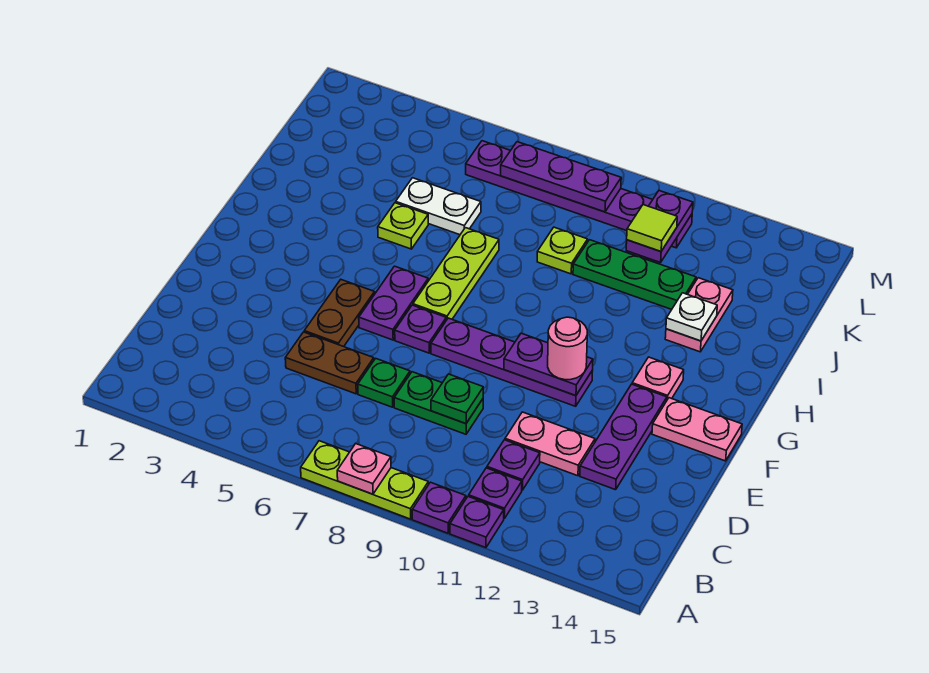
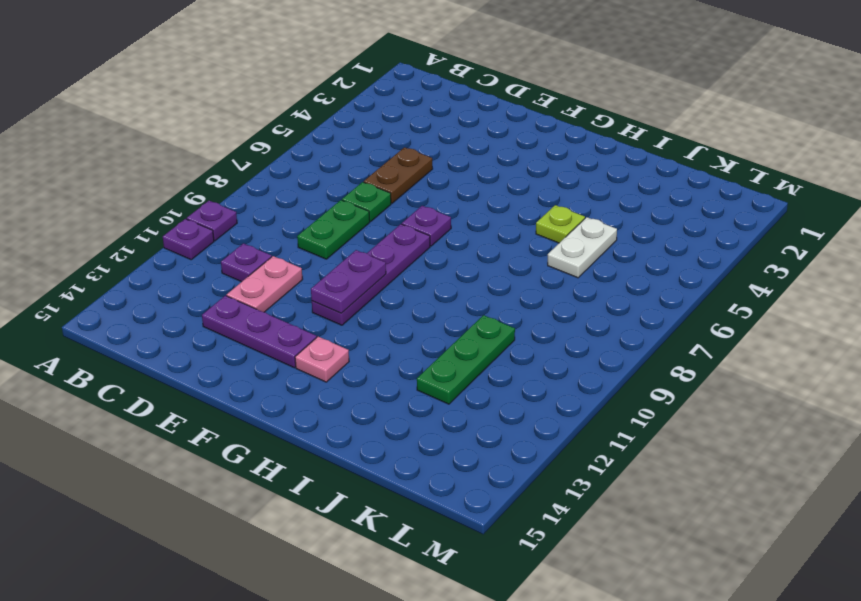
none -> lime 1x3 plate [301,441,428,519]
none -> purple 1x1 plate [469,468,522,518]
none -> brown 1x2 plate [304,280,375,347]
none -> purple 1x2 plate [359,266,428,340]

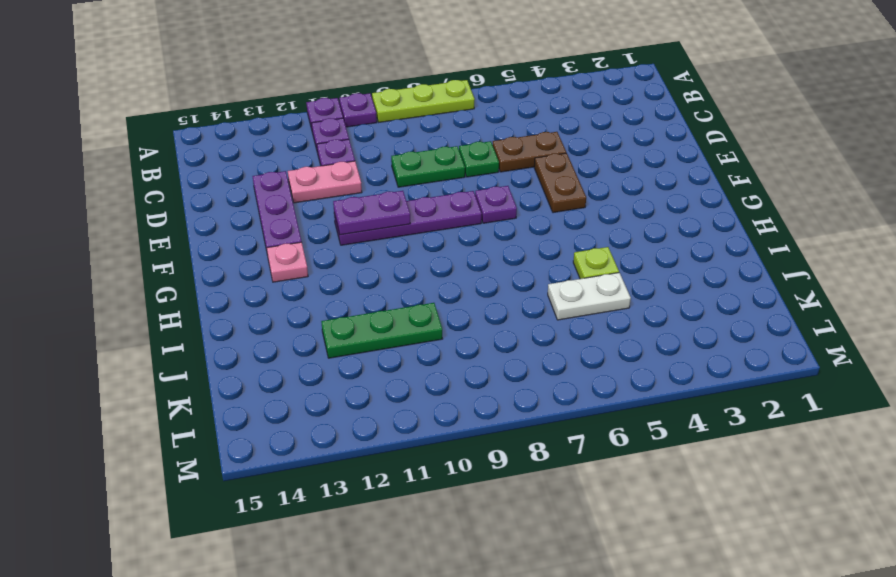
none -> purple 1x2 plate [359,266,428,340]
none -> pink 1x2 plate [652,398,742,461]
none -> lime 1x3 plate [413,228,499,320]
none -> pink 1x2 plate [665,278,733,352]

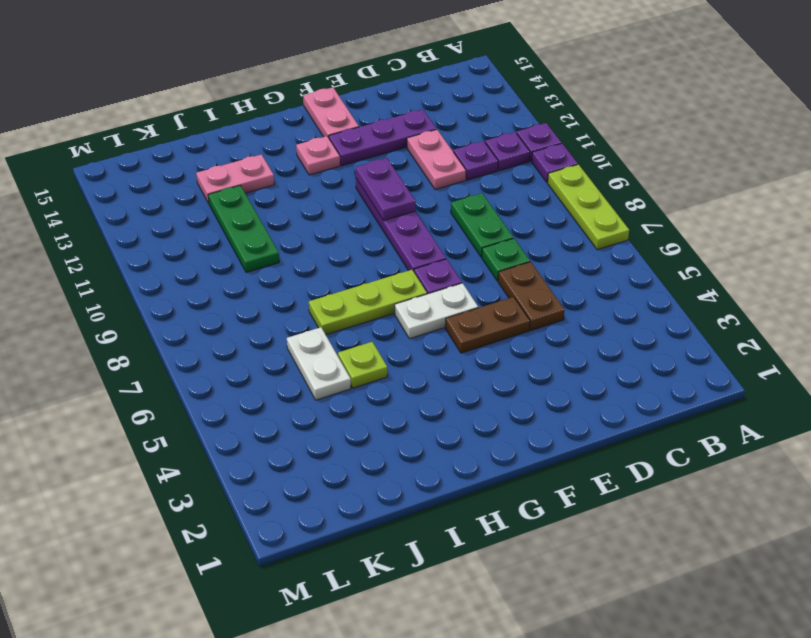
white 1x2 plate [395,283,478,339] -> purple 1x2 plate [359,266,428,340]
none -> lime 1x1 plate [537,227,588,274]
none -> purple 1x6 plate [466,141,692,248]
none -> pink 1x1 plate [337,444,391,494]
none -> green 1x1 plate [431,374,483,424]

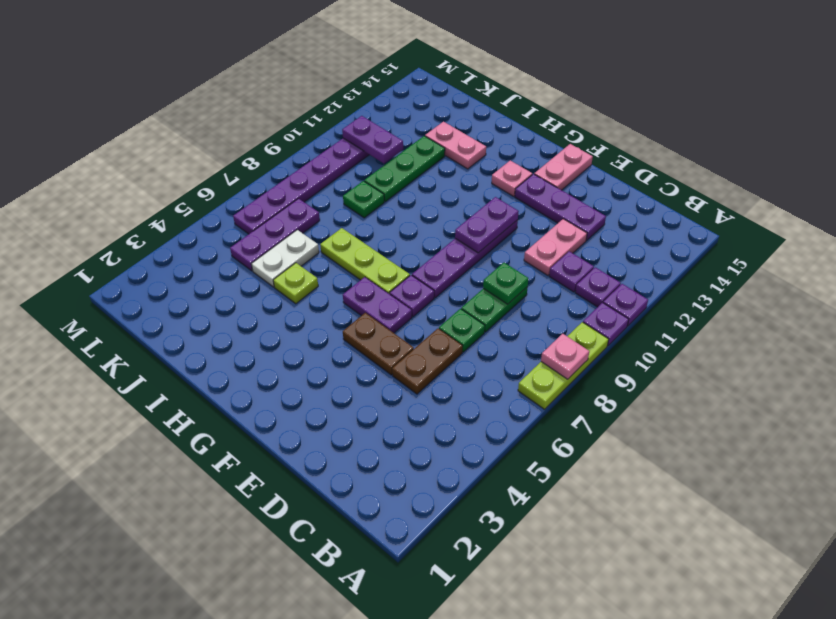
green 1x1 plate [343,181,384,218] -> lime 1x1 plate [537,227,588,274]
purple 1x3 plate [230,199,320,271] -> purple 1x3 plate moved to [501,142,621,212]
none -> white 1x1 plate [666,293,717,341]
none -> pink 1x1 round brick [548,317,587,380]
none -> lime 1x1 tile [627,205,677,251]

